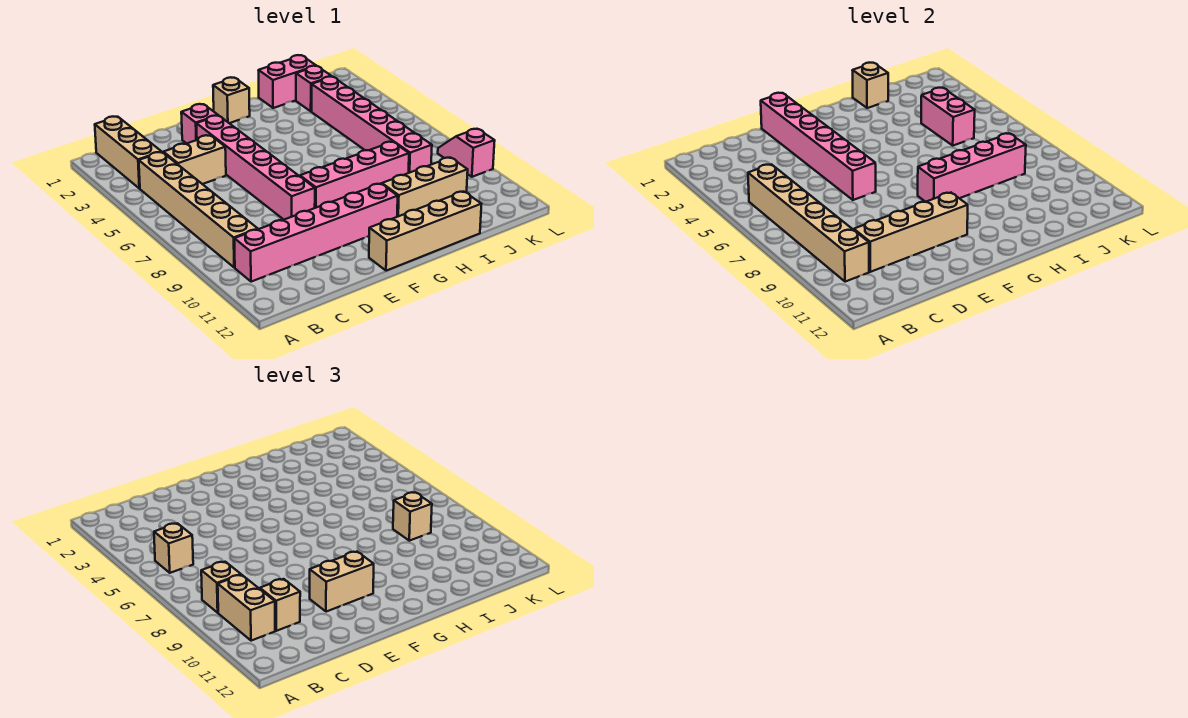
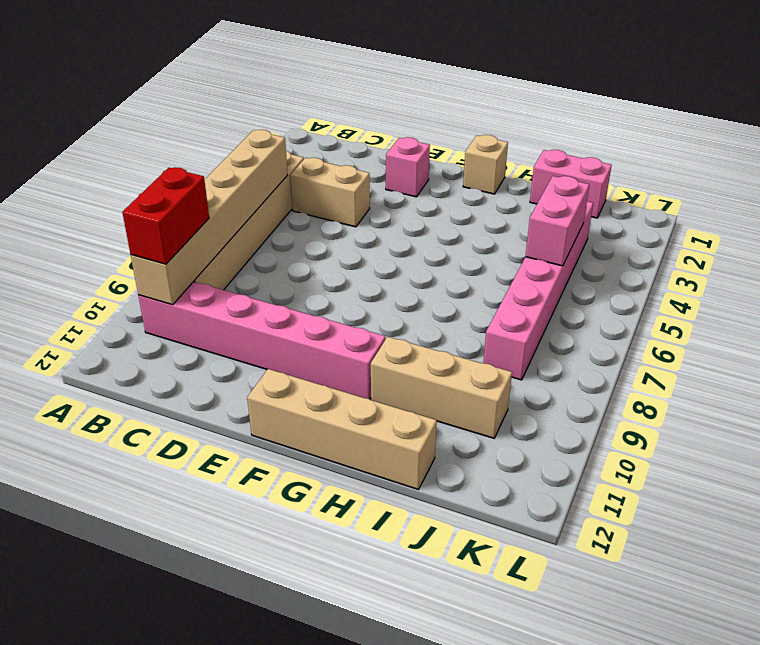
red 1x2 brick [122,167,209,264] -> tan 1x2 brick [218,575,275,641]
none -> tan 1x3 brick [95,117,161,189]
none -> pink 1x6 brick [196,116,315,220]
none -> pink 1x4 brick [300,142,409,208]

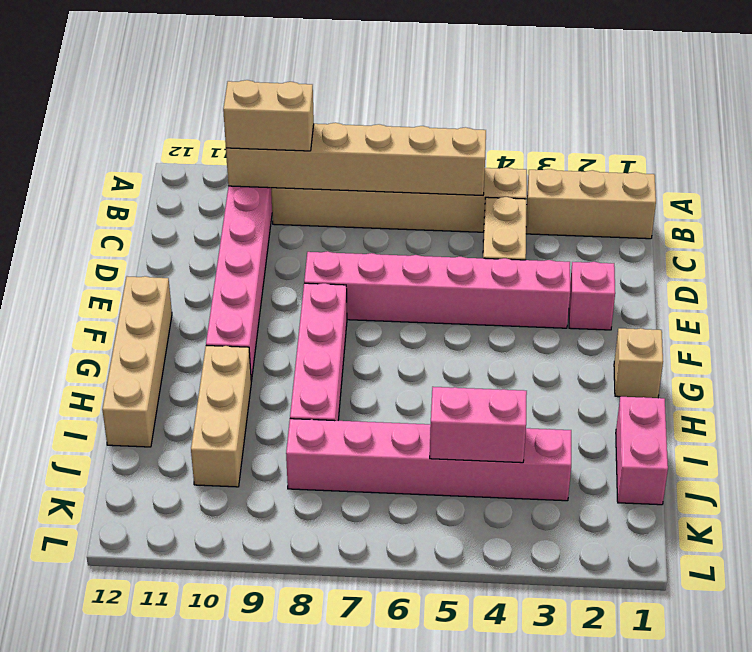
none -> pink 1x1 brick [296,66,332,111]
none -> pink 1x2 slope [438,129,495,177]
none -> tan 1x4 brick [854,193,968,272]

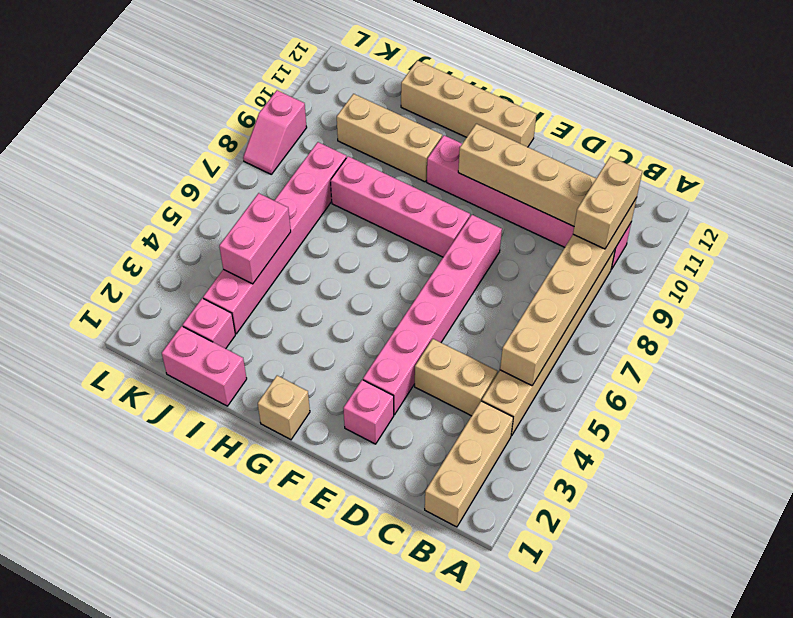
none -> pink 1x6 brick [761,93,876,200]
none -> pink 1x4 brick [918,133,1026,202]
none -> tan 1x1 brick [852,63,888,108]

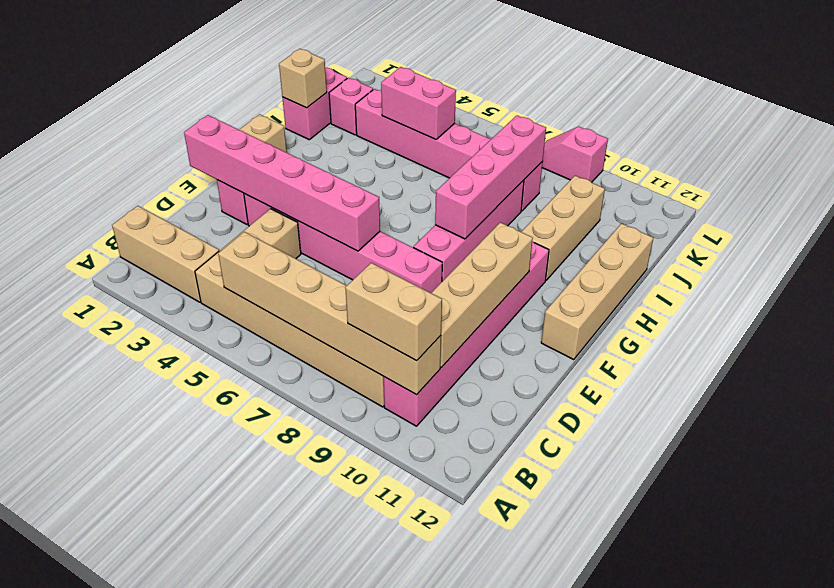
none -> tan 1x1 brick [154,523,193,573]
none -> tan 1x1 brick [201,562,241,613]
none -> tan 1x1 brick [260,579,300,631]

